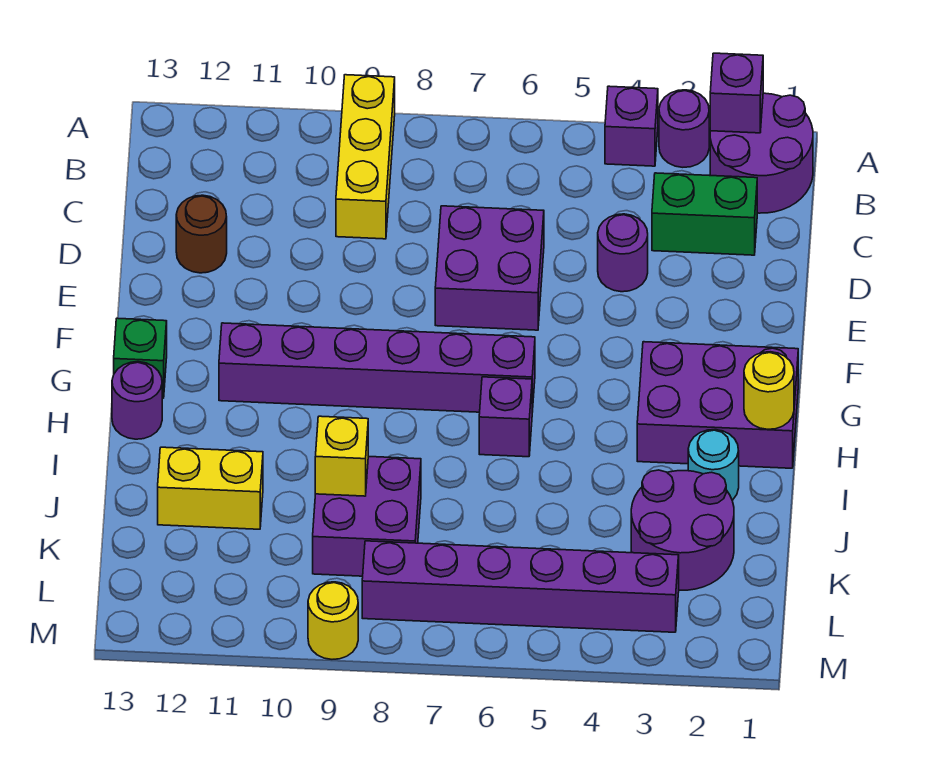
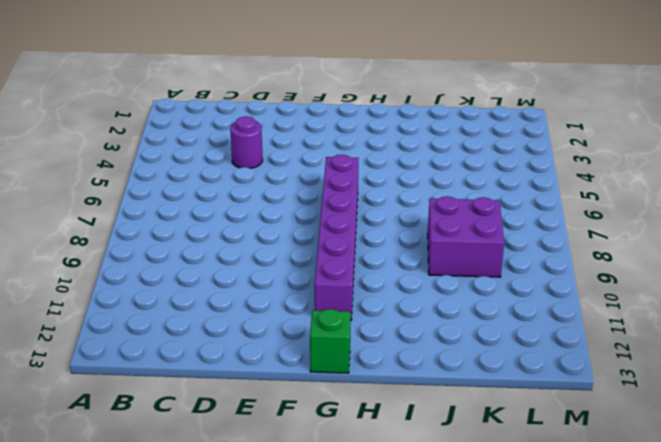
none -> purple 2x2 round brick [710,93,813,213]
none -> purple 1x1 round brick [659,90,709,167]
none -> purple 1x1 brick [605,86,658,166]

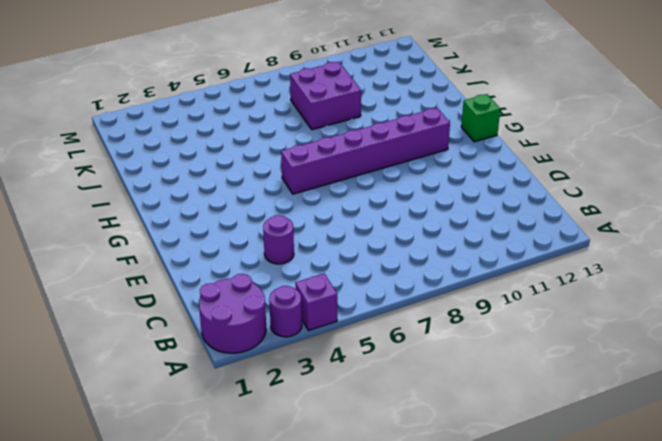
none -> yellow 1x3 brick [336,75,395,239]
none -> green 1x2 brick [652,173,757,255]
none -> purple 2x2 brick [435,206,544,330]

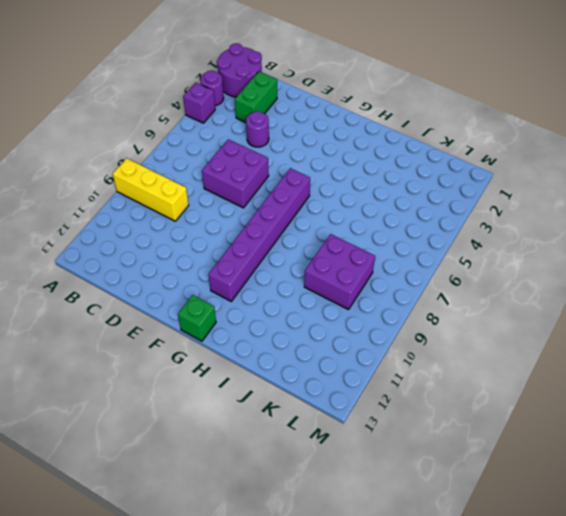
none -> brown 1x1 round brick [176,195,227,273]
none -> purple 2x3 brick [637,342,798,468]
none -> purple 1x1 brick [479,377,532,457]

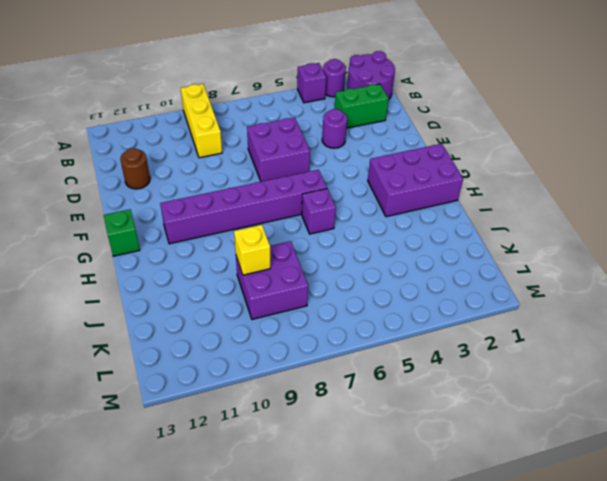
none -> purple 1x1 round brick [112,362,162,439]
none -> cyan 1x1 round brick [688,430,739,500]
none -> purple 2x2 round brick [631,470,734,590]

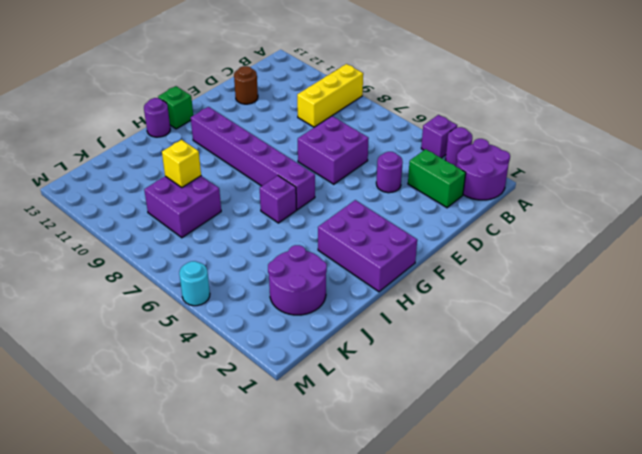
cyan 1x1 round brick [179,261,210,306] -> cyan 1x1 round brick moved to [688,430,739,500]
none -> yellow 1x2 brick [158,447,263,529]
none -> purple 1x6 brick [362,541,679,632]
none -> yellow 1x1 round brick [308,582,358,659]

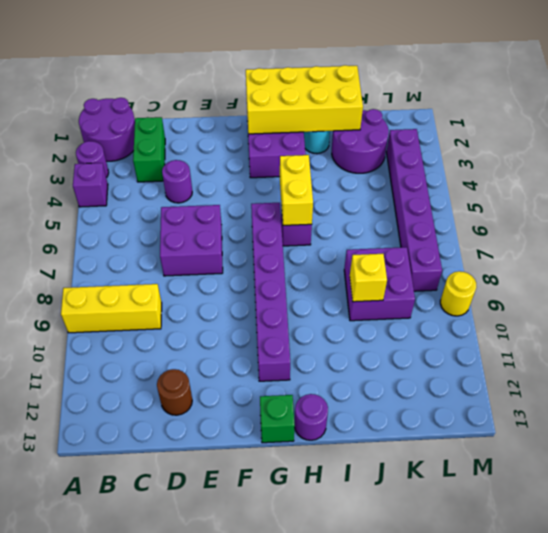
yellow 2x4 brick [246,65,363,134] -> yellow 1x1 round brick [744,352,794,429]
yellow 1x2 brick [280,155,313,225] -> yellow 1x2 brick moved to [158,447,263,529]
none -> purple 1x1 brick [710,53,763,133]

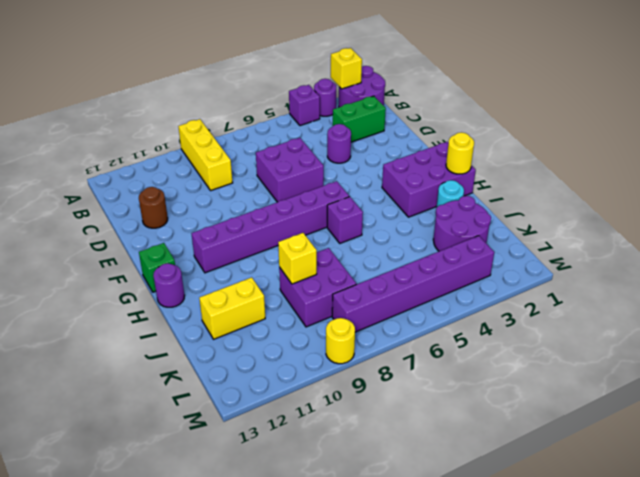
yellow 1x1 brick [331,48,362,89] -> purple 1x1 brick [710,53,763,133]

